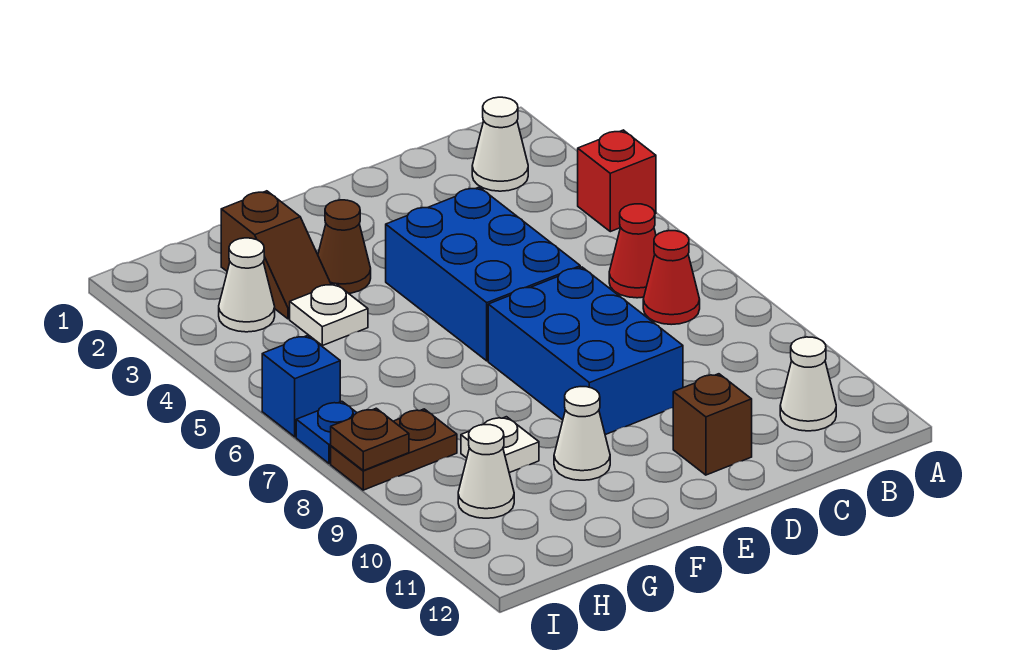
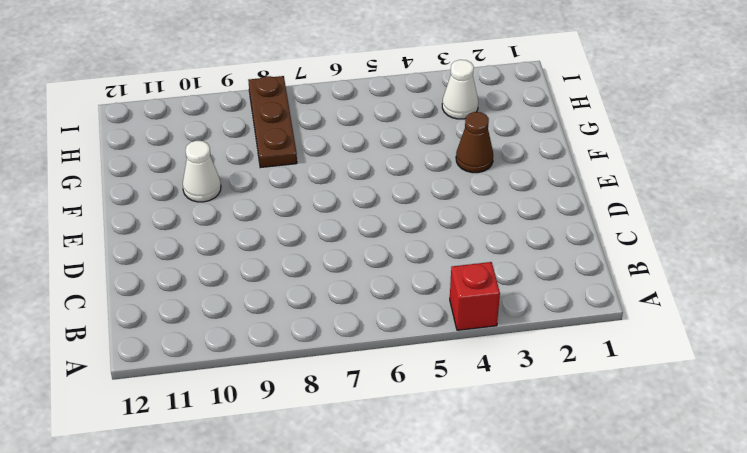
brown 1x3 plate [248,76,297,168] -> brown 1x2 plate [331,409,457,490]
none -> white 1x1 cone [472,97,528,191]
none -> red 1x1 cone [609,204,656,298]
none -> red 1x1 cone [643,231,700,325]

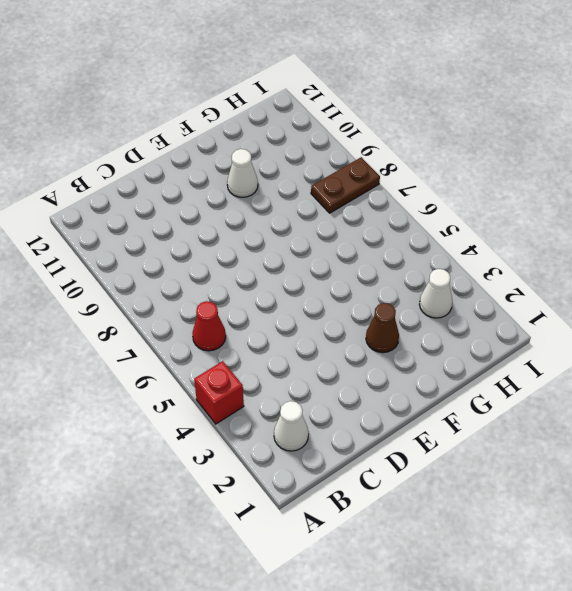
none -> red 1x1 cone [643,231,700,325]
none -> white 1x1 cone [780,337,836,431]
none -> blue 2x3 brick [386,187,580,361]

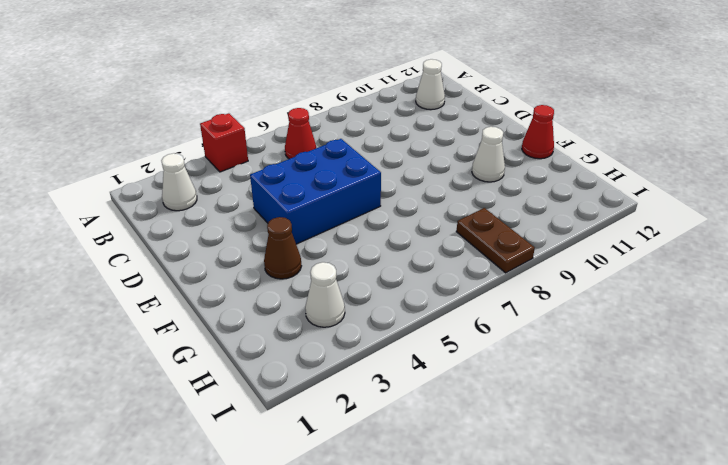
red 1x1 cone [522,105,554,159] -> red 1x1 cone moved to [643,231,700,325]
none -> blue 2x3 brick [488,267,683,435]
none -> brown 1x1 brick [673,374,752,475]
none -> brown 1x2 slope [221,191,331,319]

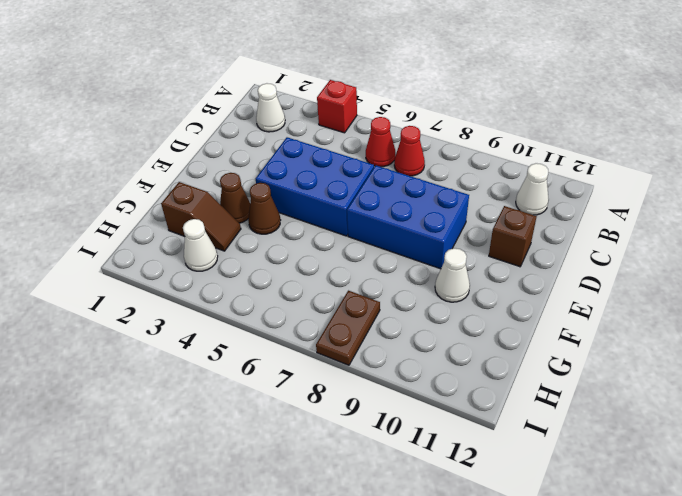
brown 1x1 cone [248,183,281,234] -> none
none -> white 1x1 plate [290,283,368,346]
none -> white 1x1 plate [461,417,539,473]
none -> white 1x1 cone [458,424,514,518]

